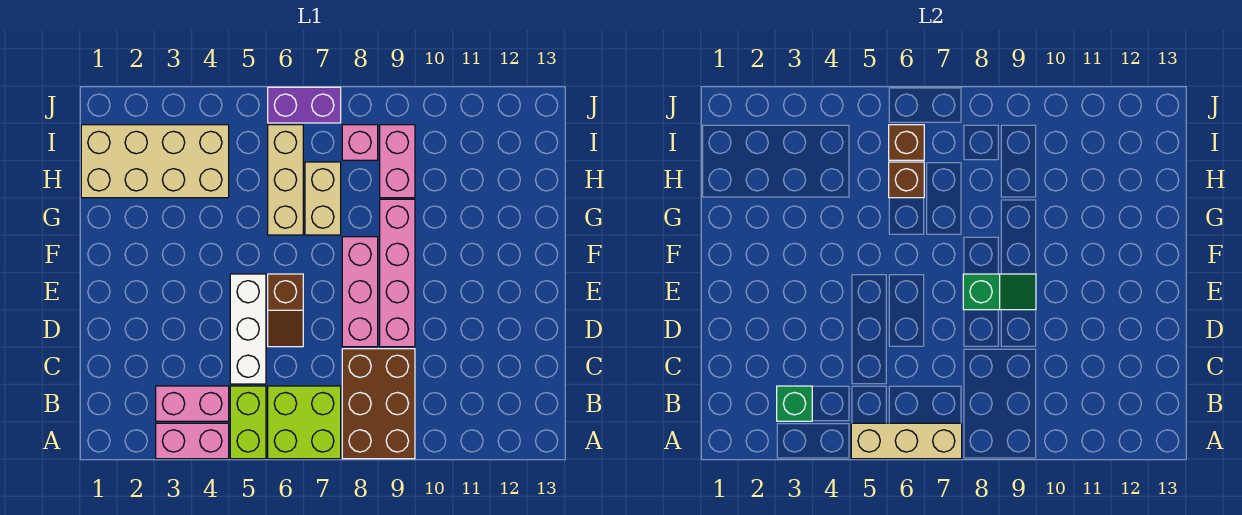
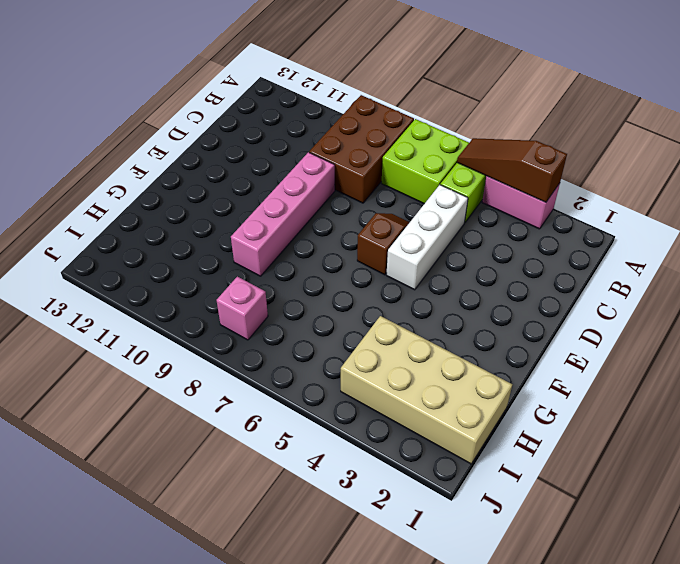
brown 1x3 slope [457,138,567,202] -> tan 1x3 brick [851,423,962,459]
none -> pink 1x2 brick [156,386,229,421]
none -> pink 1x3 brick [342,237,378,347]
none -> tan 1x3 brick [268,125,303,235]

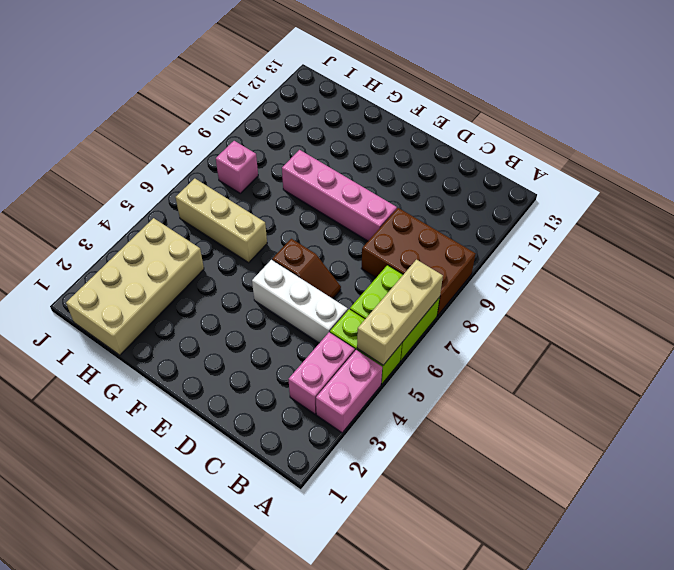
none -> pink 1x3 brick [342,237,378,347]
none -> tan 1x2 brick [305,162,341,235]
none -> pink 1x2 brick [380,125,415,198]

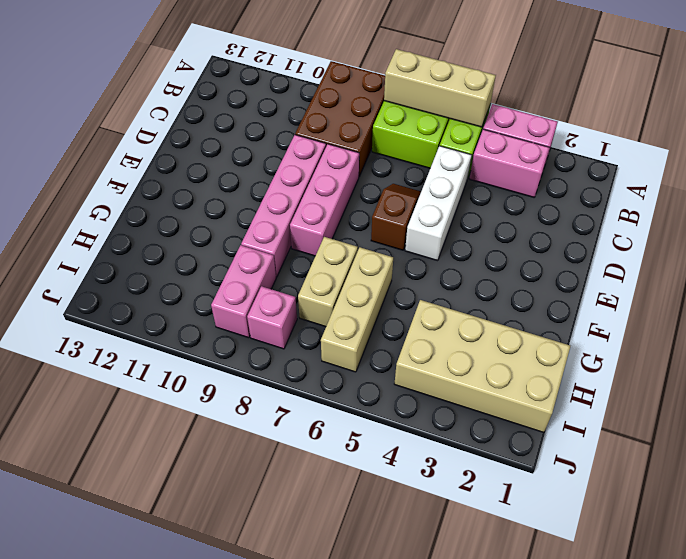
none -> purple 1x2 brick [268,87,341,123]
none -> green 1x1 brick [777,386,812,421]
none -> green 1x2 slope [963,274,1036,310]

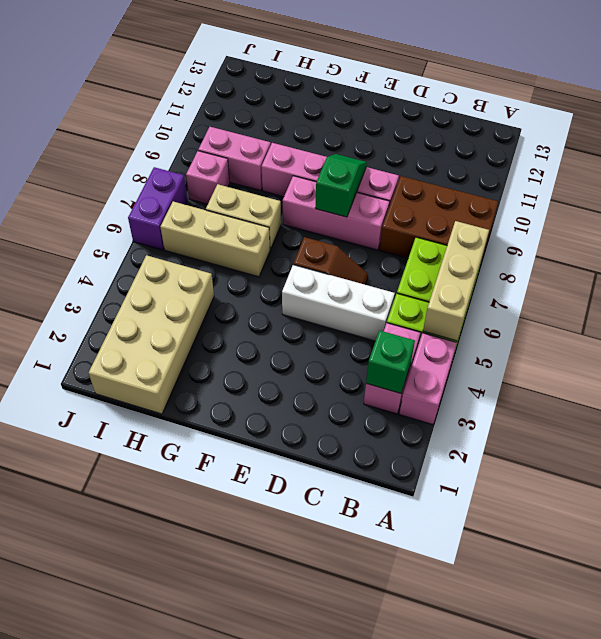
none -> brown 1x1 brick [889,162,924,198]
none -> brown 1x1 brick [889,125,924,160]

